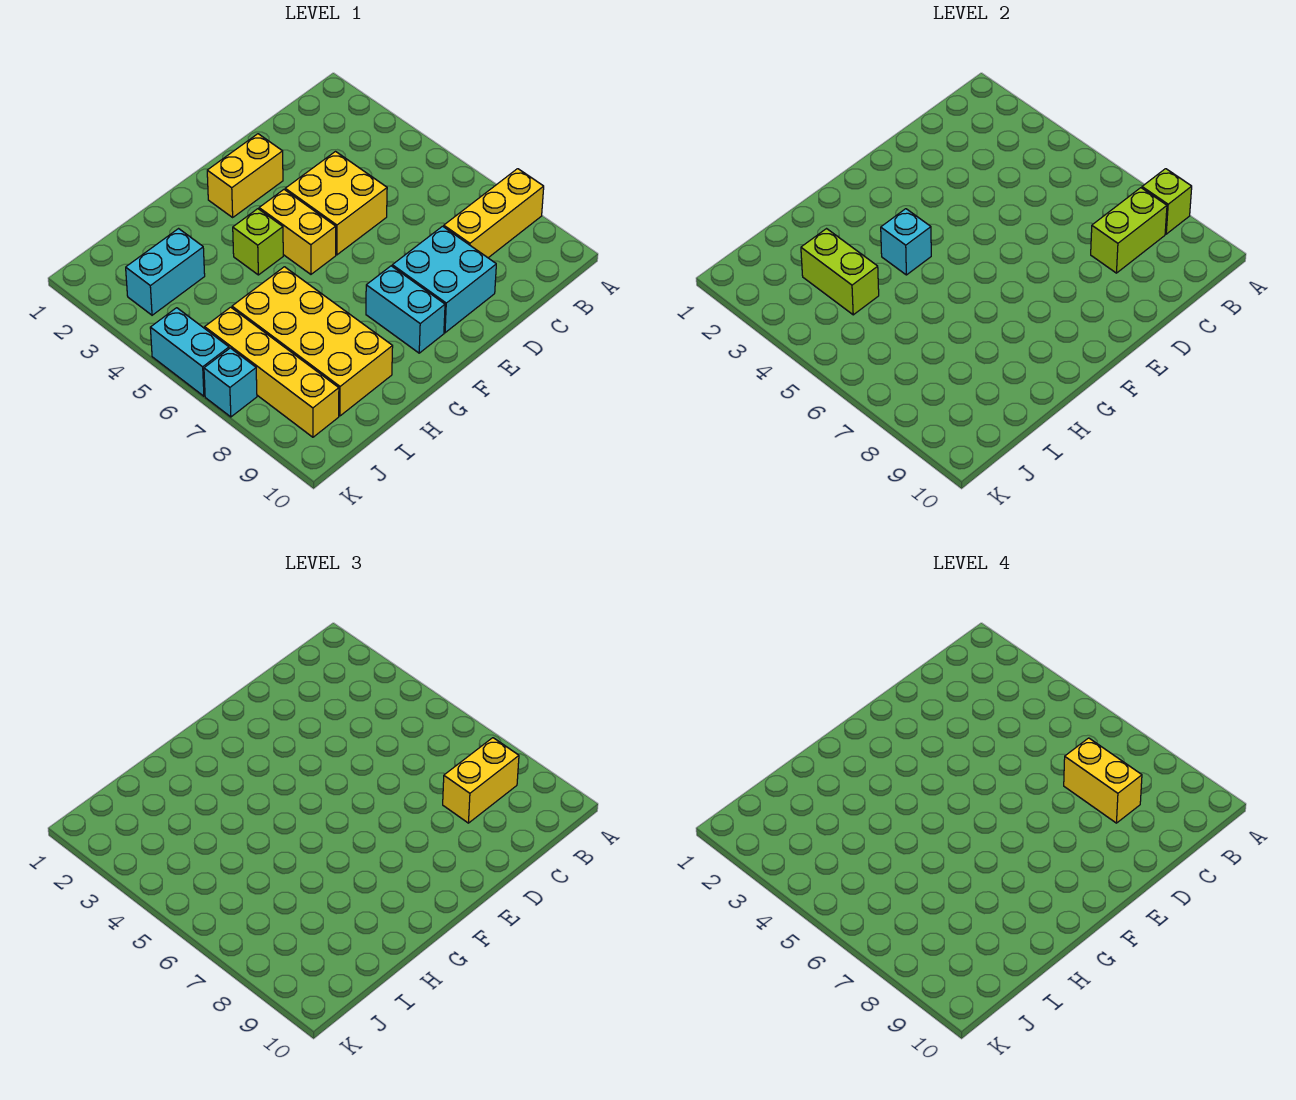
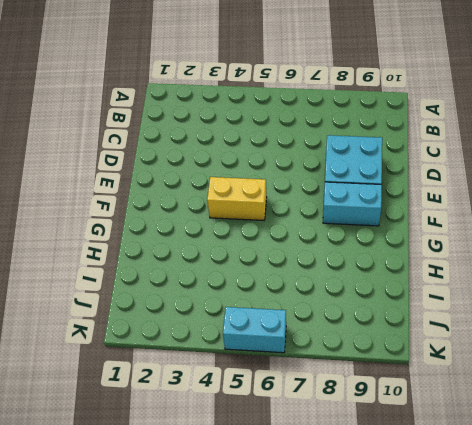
none -> yellow 1x3 brick [444,169,544,258]
none -> yellow 2x2 brick [285,152,387,255]
none -> yellow 1x2 brick [207,134,283,217]

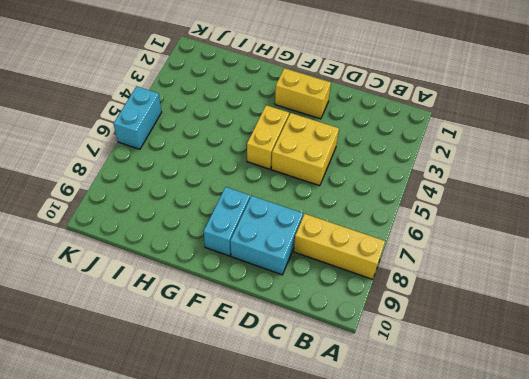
none -> lime 1x1 brick [233,209,283,275]
none -> yellow 2x4 brick [232,267,393,416]
none -> cyan 1x2 brick [126,229,205,315]

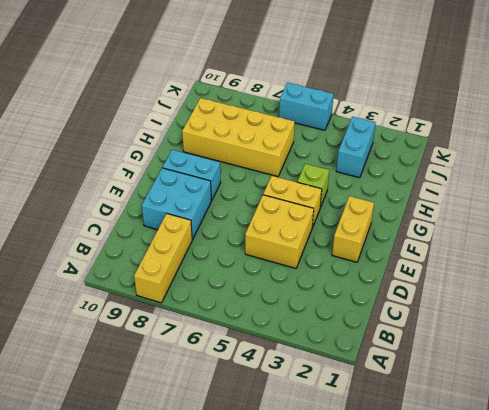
none -> yellow 1x4 brick [205,307,339,437]
none -> cyan 1x1 brick [204,348,257,417]
none -> lime 1x1 brick [1142,169,1192,234]

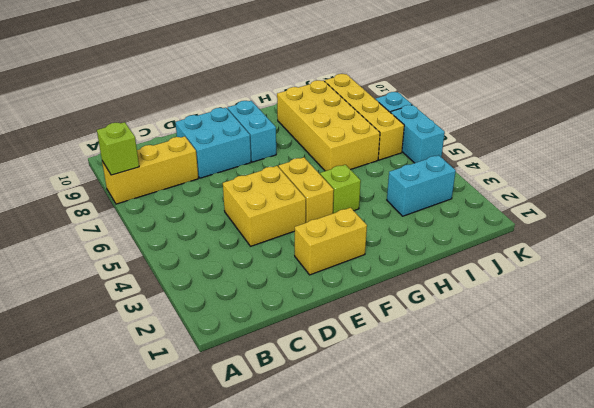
none -> lime 1x2 brick [1091,188,1167,273]
none -> cyan 1x1 brick [881,209,931,275]
none -> lime 1x2 brick [801,229,879,315]

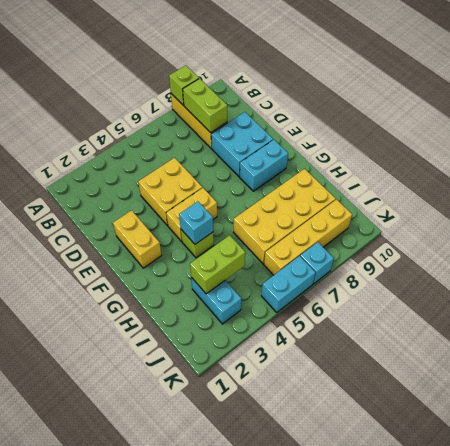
none -> yellow 1x2 brick [443,738,519,823]
none -> yellow 1x2 brick [1064,738,1142,823]

